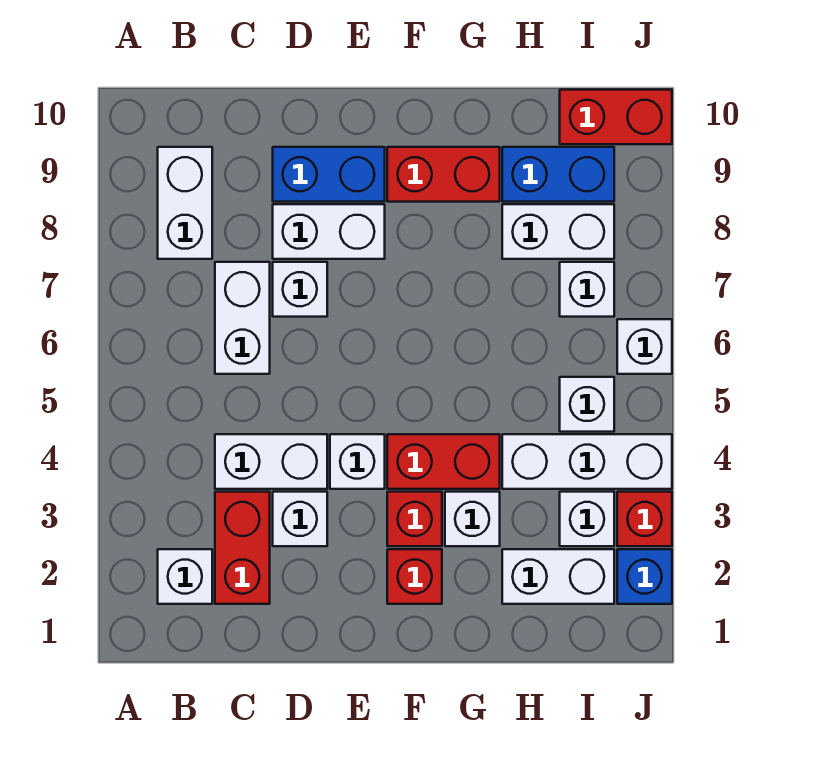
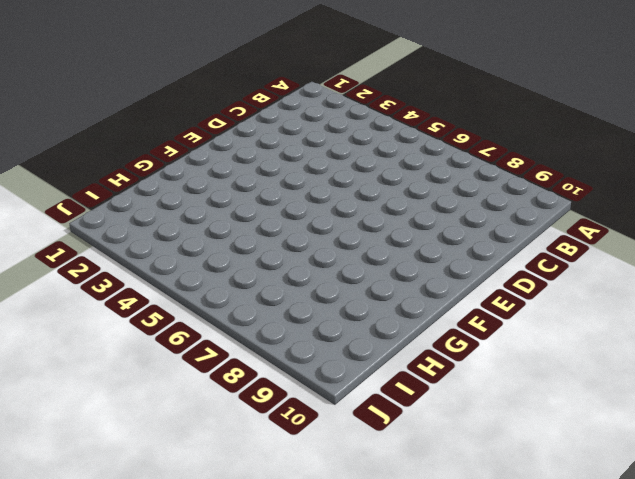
none -> white 1x1 brick [158,549,212,604]
none -> white 1x2 brick [158,147,212,259]
none -> red 1x2 brick [215,492,270,604]

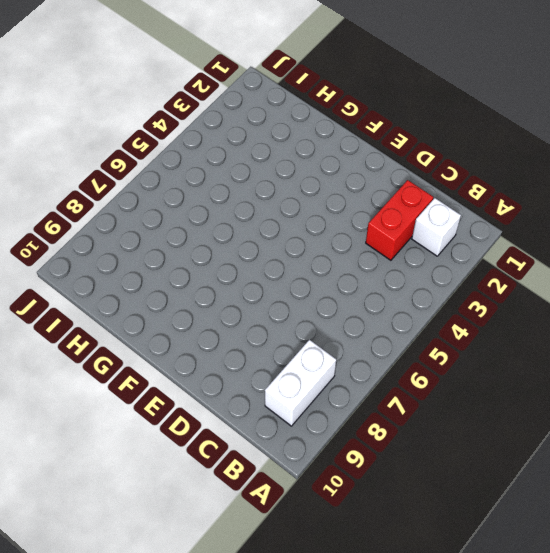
none -> white 1x2 brick [215,434,327,489]
none -> white 1x2 brick [215,262,270,374]
none -> white 1x1 brick [273,492,327,546]

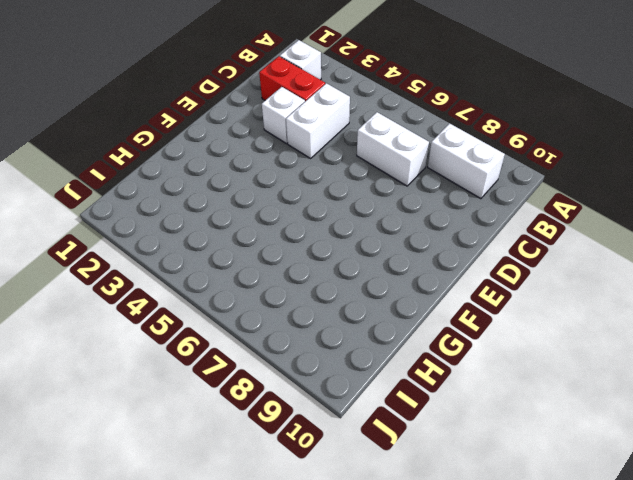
none -> white 1x1 brick [273,262,327,317]
none -> white 1x2 brick [273,204,385,259]
none -> blue 1x2 brick [273,147,385,202]

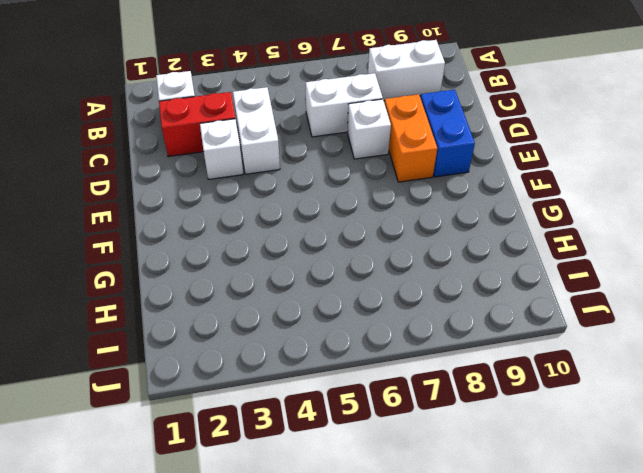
orange 1x2 brick [385,94,437,182] -> white 1x2 brick [273,204,385,259]
none -> white 1x1 brick [330,434,385,489]
none -> red 1x1 brick [387,549,442,604]
none -> red 1x1 brick [387,492,442,546]

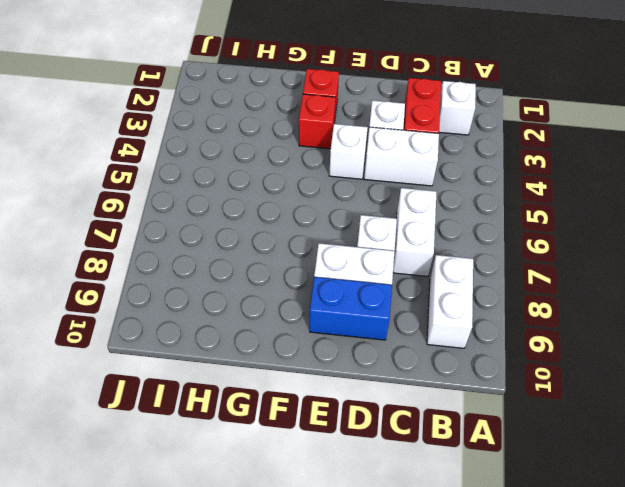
none -> red 1x2 brick [387,434,500,489]
none -> red 1x2 brick [387,147,500,202]
none -> white 1x1 brick [445,492,500,546]

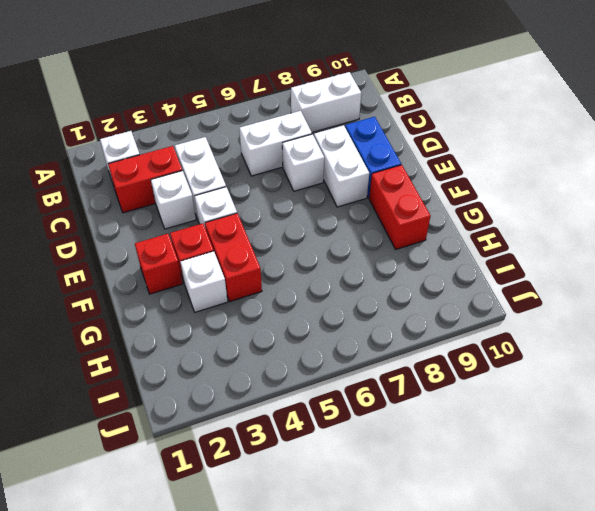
none -> white 1x2 brick [502,549,614,604]
none -> white 1x3 brick [502,434,672,489]
none -> white 1x2 brick [502,204,614,259]

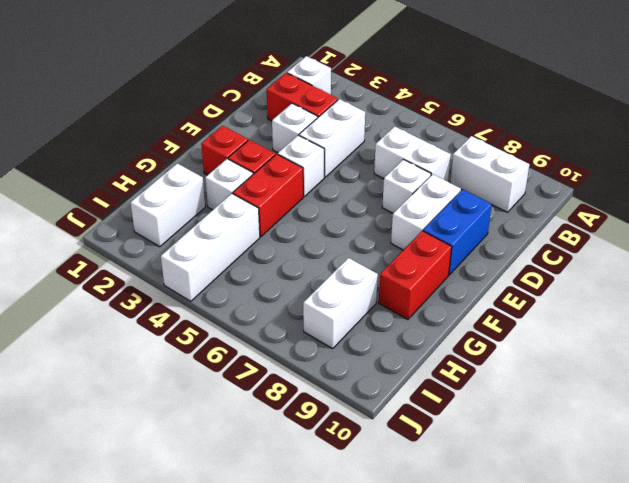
none -> blue 1x2 brick [502,147,614,202]
none -> white 1x1 brick [560,492,614,546]
none -> white 1x1 brick [560,377,614,432]

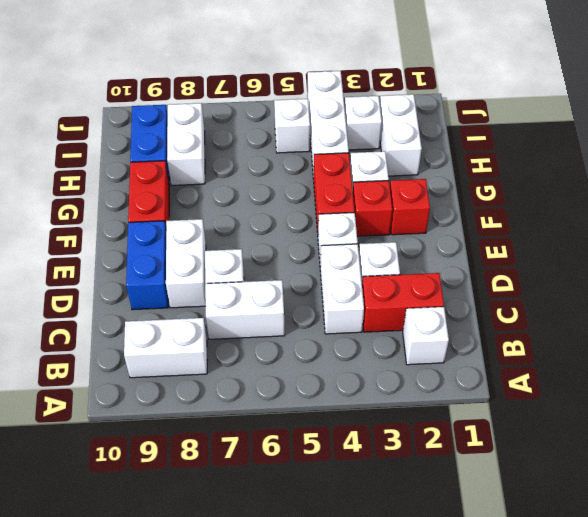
none -> white 1x1 brick [560,262,614,317]
none -> red 1x2 brick [560,90,672,144]
none -> blue 1x1 brick [617,549,672,604]

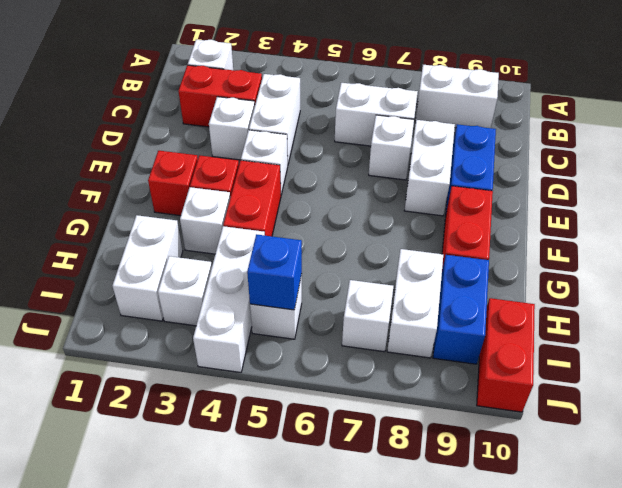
blue 1x1 brick [247,234,302,310] -> blue 1x1 brick moved to [617,549,672,604]
none -> red 1x1 brick [617,492,672,546]
none -> white 1x1 brick [617,319,672,374]

